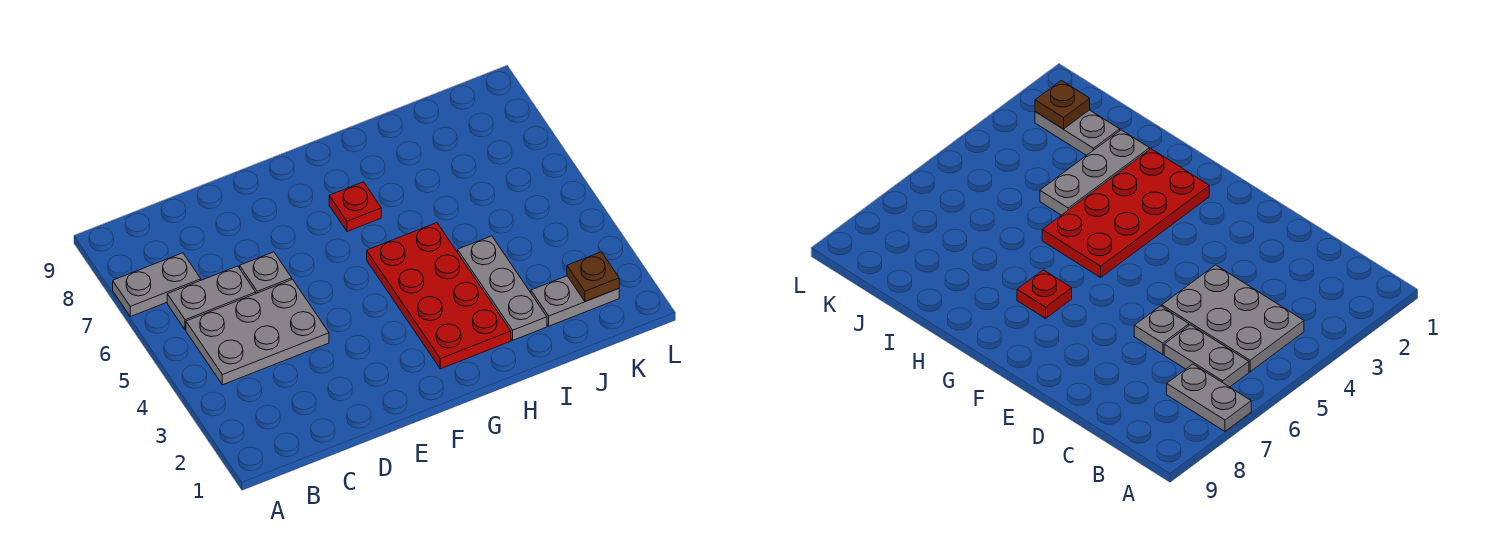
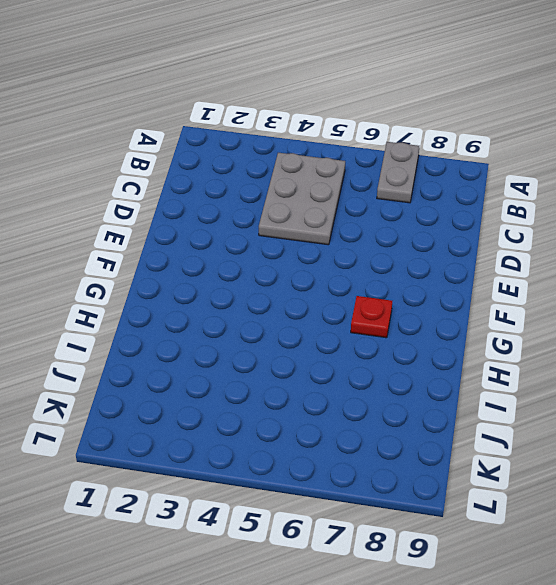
none -> grey 1x2 plate [167,266,256,330]
none -> grey 1x1 plate [240,252,292,293]

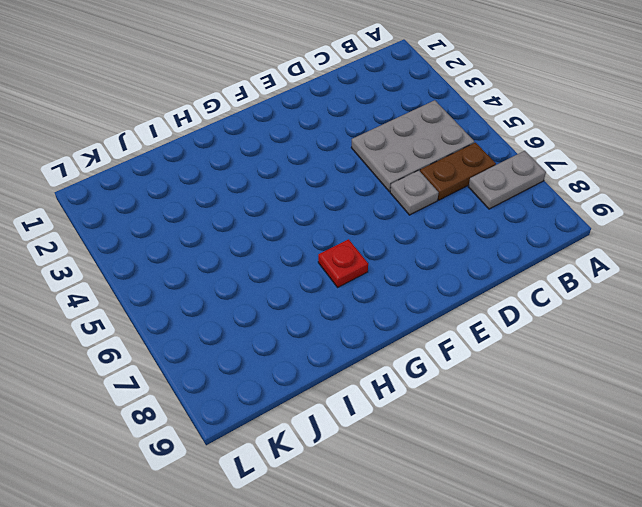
brown 1x2 plate [420,143,496,200] -> grey 1x2 plate [167,266,256,330]
none -> red 2x4 plate [367,223,511,369]
none -> grey 1x3 plate [458,236,547,340]

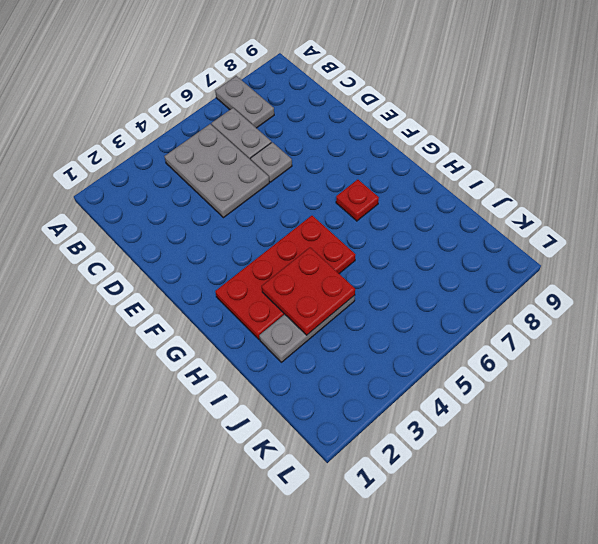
red 2x2 plate [262,248,355,335] -> none
none -> grey 1x2 plate [531,276,619,326]
none -> brown 1x1 plate [567,252,619,302]

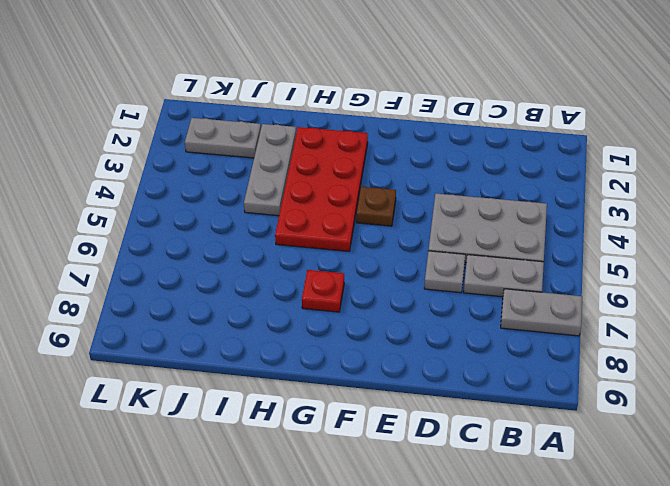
brown 1x1 plate [356,187,396,226] -> brown 1x1 plate moved to [567,252,619,302]

